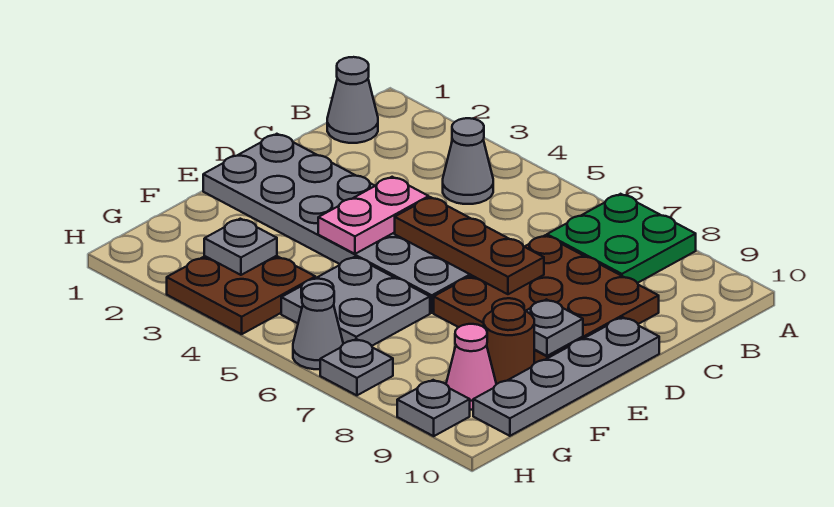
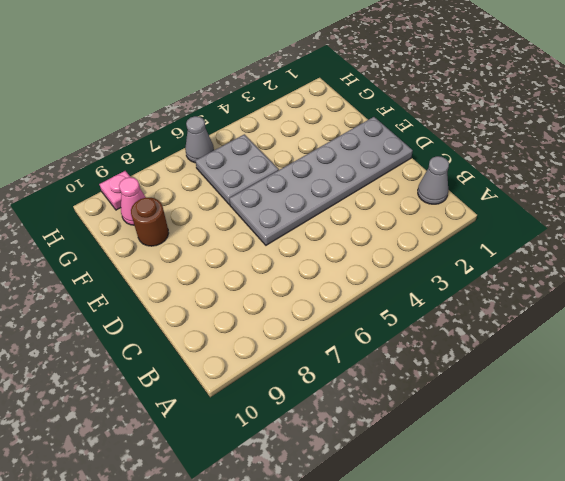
pink 1x1 plate [99,171,130,210] -> grey 1x1 plate [397,380,470,436]
none -> green 2x2 plate [547,194,696,283]
none -> grey 1x1 cone [443,118,493,204]
none -> brown 3x3 plate [434,235,659,363]

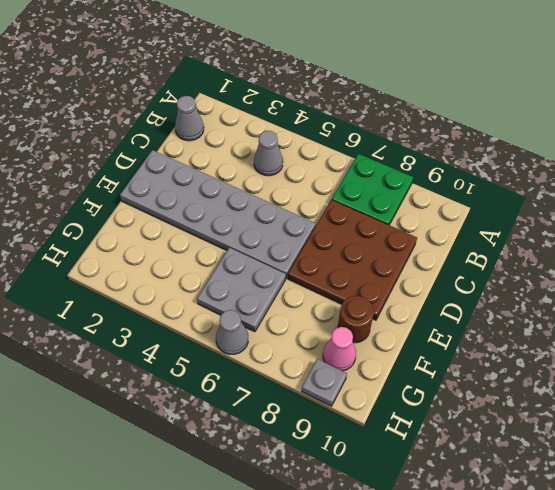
none -> grey 1x4 plate [473,317,659,436]
none -> brown 2x2 plate [167,256,315,334]
none -> grey 1x1 plate [320,339,393,395]

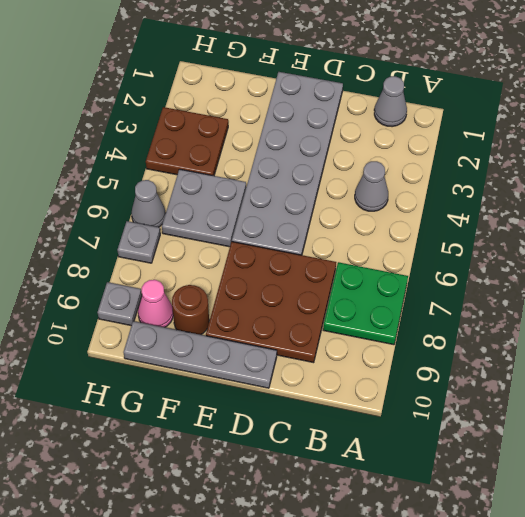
none -> pink 1x2 plate [318,177,429,254]
none -> brown 1x3 plate [395,197,544,294]
none -> grey 1x1 plate [526,299,583,356]

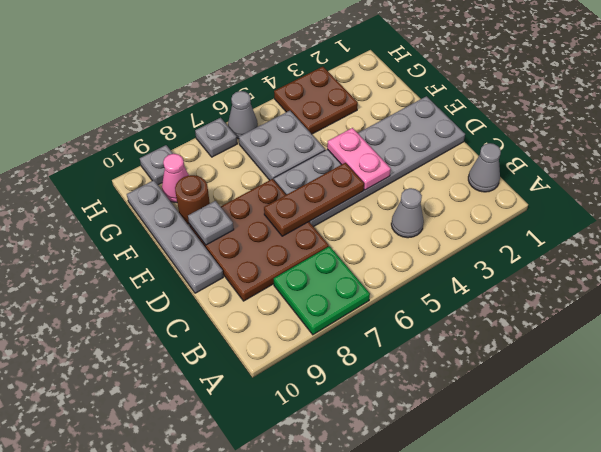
none -> grey 1x1 plate [204,219,277,275]

